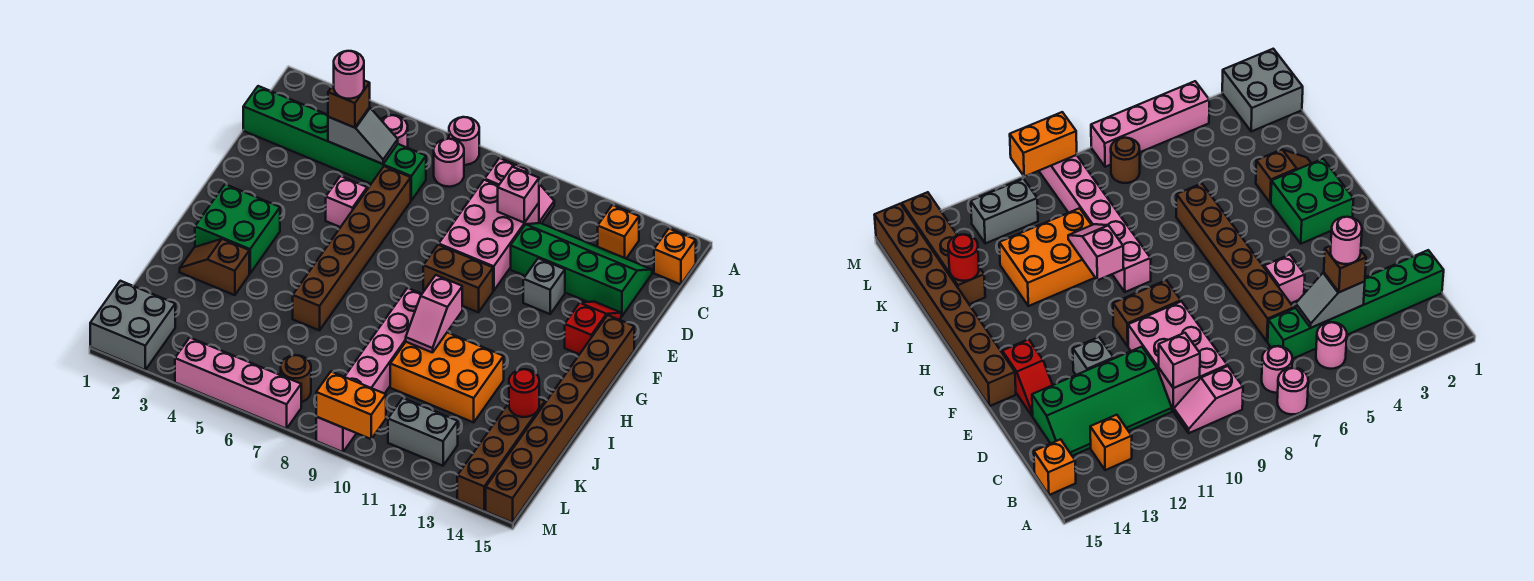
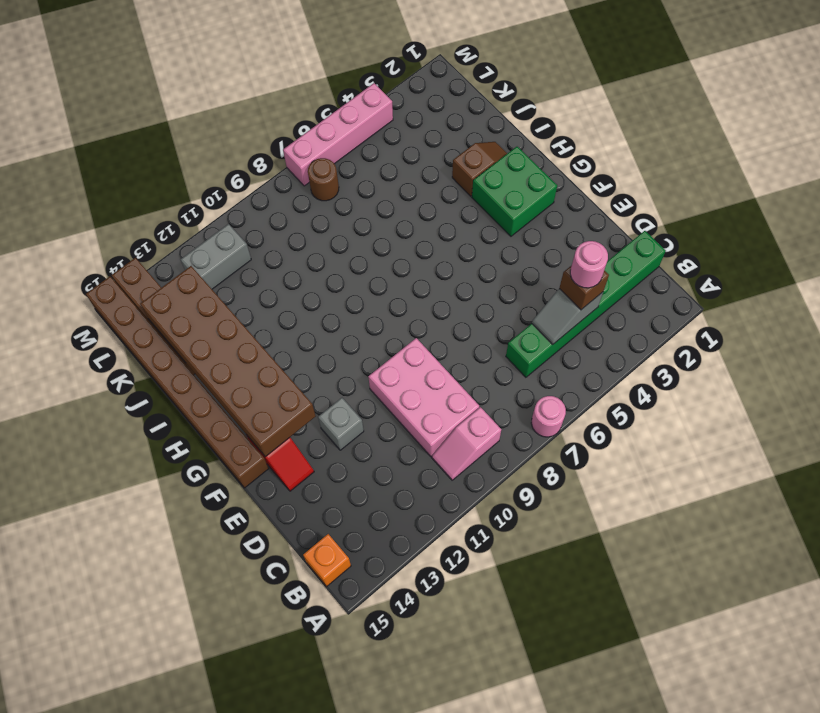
brown 2x6 brick [140,266,316,457] -> red 1x1 round brick [509,369,539,417]
none -> pink 1x1 round brick [381,115,408,148]
none -> pink 1x1 round brick [434,139,464,187]
none -> orange 1x1 brick [598,205,639,258]
none -> green 2x4 slope [511,223,652,316]

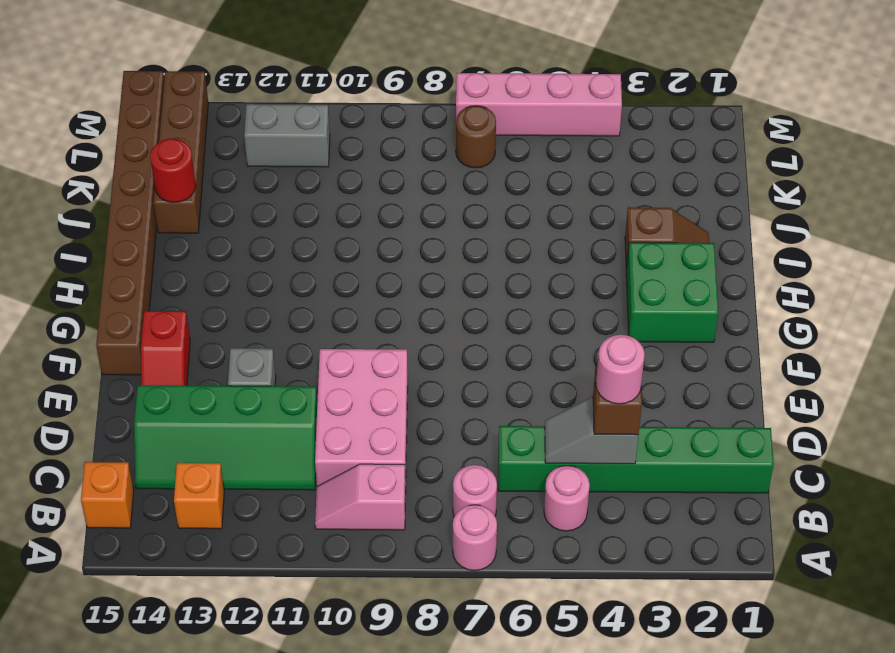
none -> brown 1x6 brick [293,166,411,330]
none -> pink 1x1 brick [326,176,367,227]
none -> brown 1x2 brick [423,245,493,312]
none -> pink 1x6 brick [316,288,422,452]

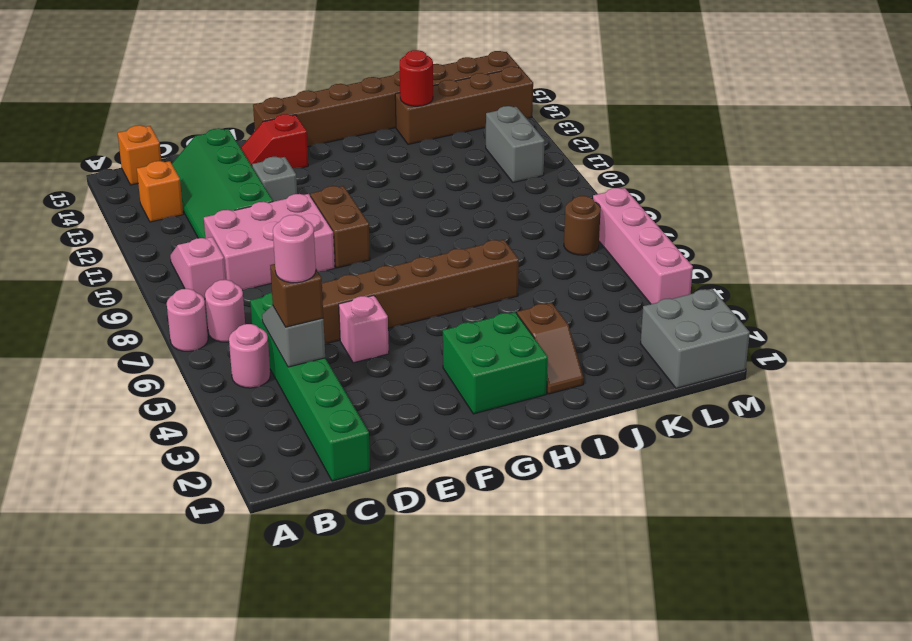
none -> pink 1x6 brick [316,288,422,452]
none -> orange 2x3 brick [390,333,504,422]
none -> pink 1x1 brick [498,167,539,223]
none -> pink 1x2 slope [406,275,462,353]

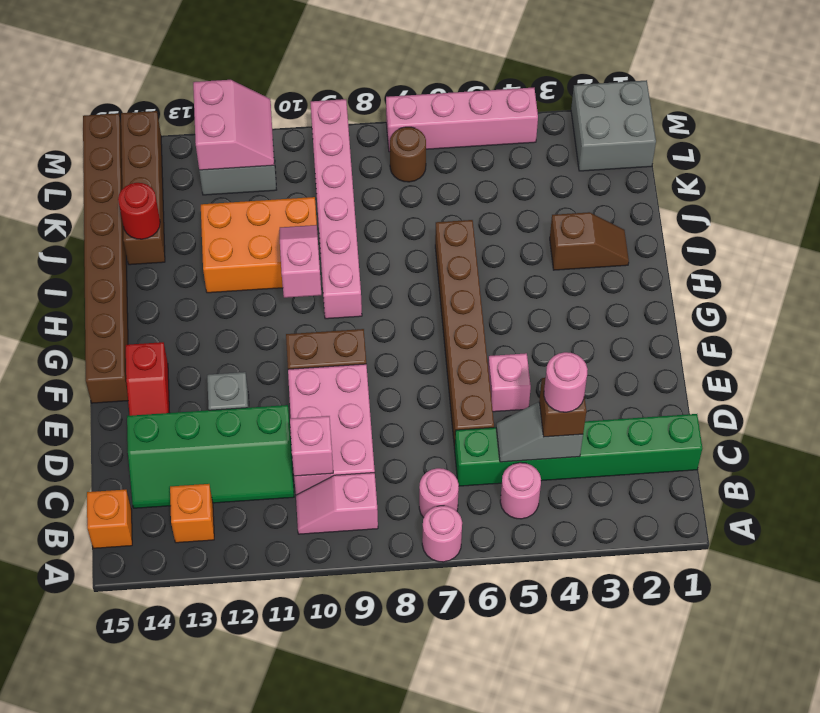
pink 2x2 slope [193,80,274,170] -> none
none -> green 2x2 brick [195,184,280,273]
none -> orange 1x2 brick [316,372,386,439]

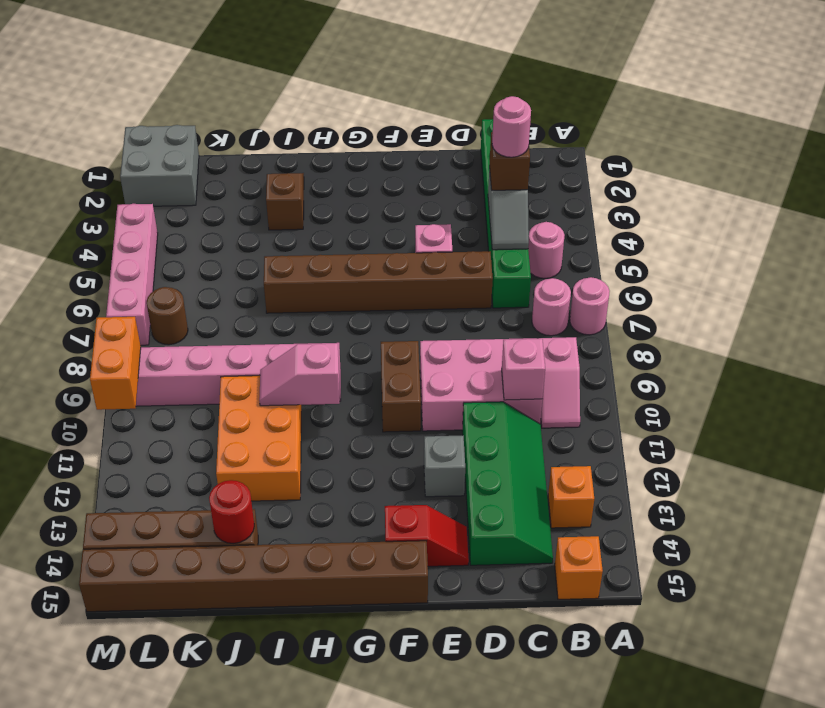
none -> green 2x2 brick [195,184,280,273]
none -> grey 1x2 brick [388,398,458,466]

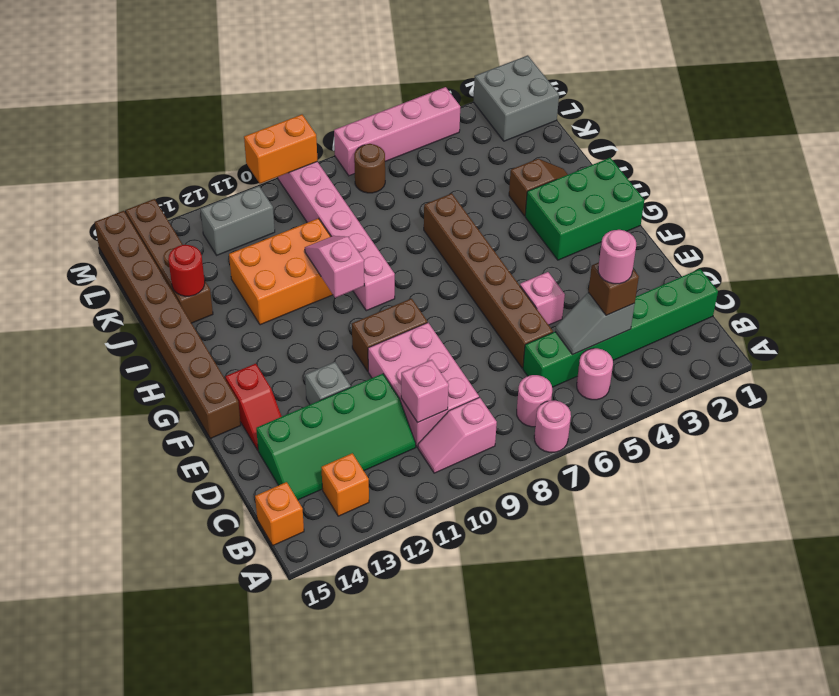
green 2x3 brick [525,158,644,260] -> green 2x2 brick [195,184,280,273]

